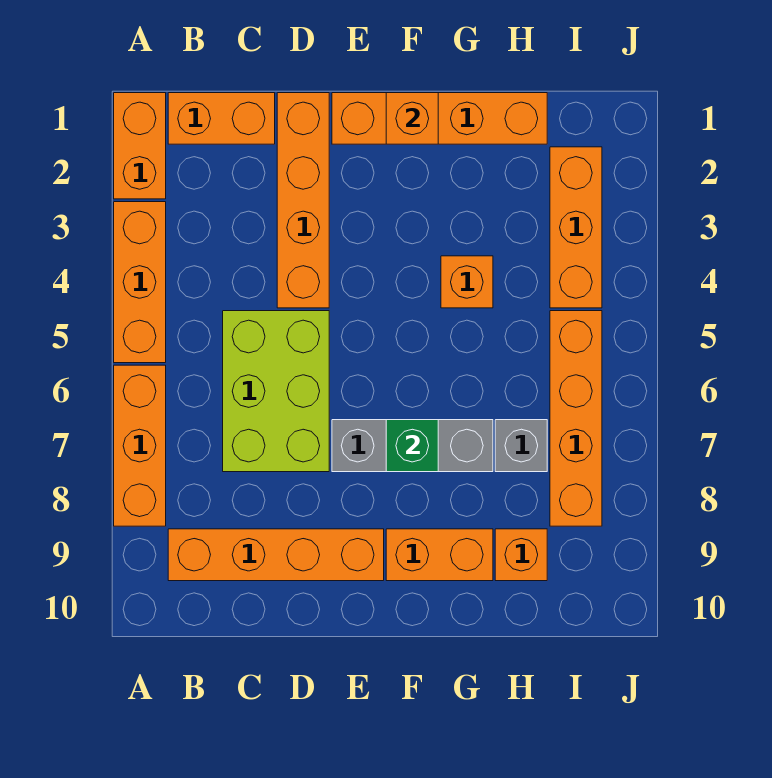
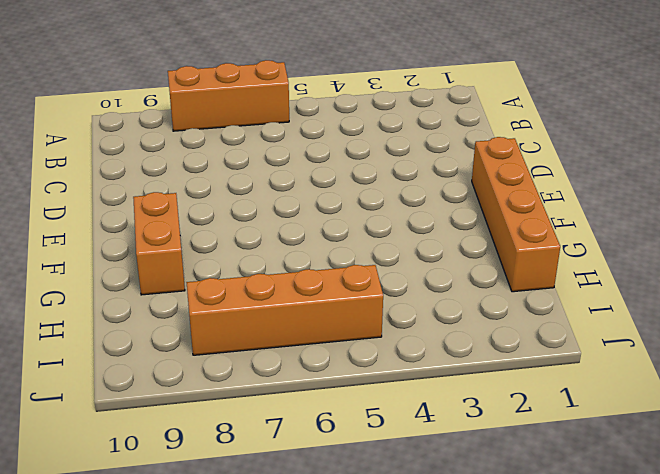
none -> orange 1x2 brick [114,93,166,199]
none -> orange 1x3 brick [114,202,166,363]
none -> orange 1x2 brick [168,93,275,144]

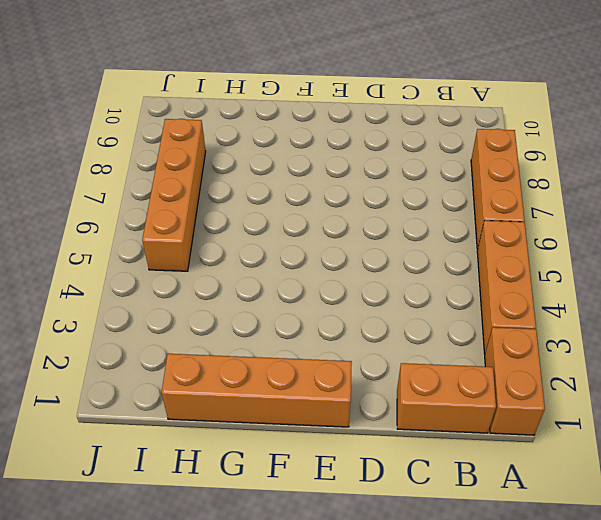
none -> orange 1x4 brick [168,529,384,581]
none -> lime 2x3 brick [223,311,329,472]
none -> orange 1x4 brick [277,93,329,308]

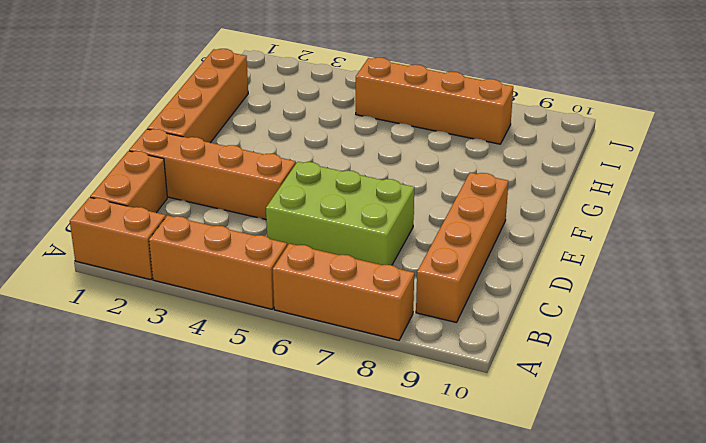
none -> grey 1x3 brick [332,420,493,472]
none -> orange 1x2 brick [386,529,493,581]
none -> orange 1x1 brick [441,256,493,308]

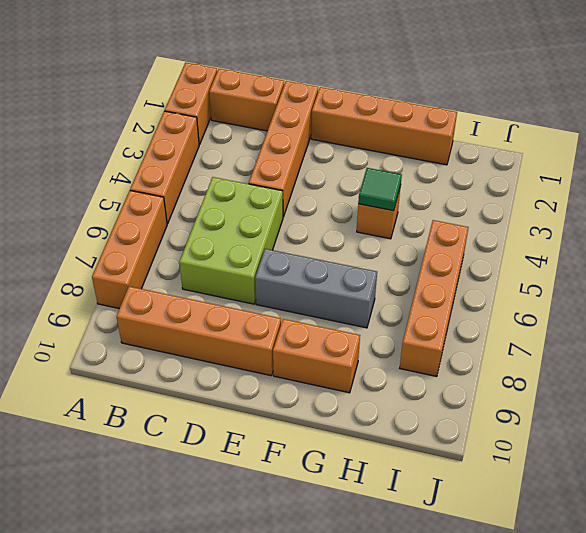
green 1x1 tile [358,168,402,211] -> none
none -> grey 1x1 brick [495,420,547,472]
none -> orange 1x1 brick [495,529,547,581]
none -> orange 1x3 brick [550,147,602,308]

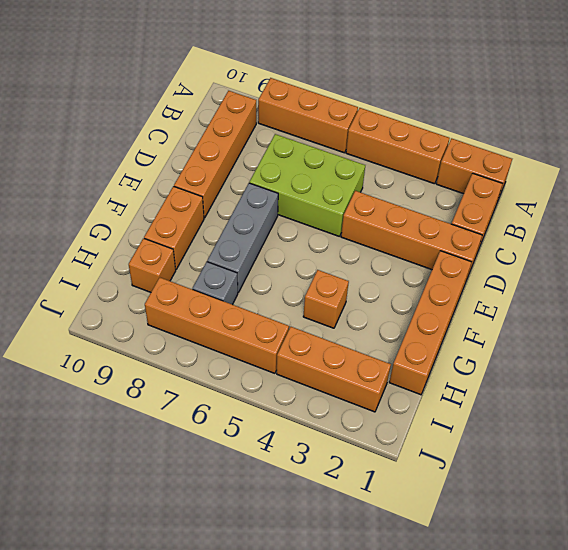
none -> orange 1x1 brick [386,93,438,144]
none -> green 1x1 brick [386,420,438,472]

